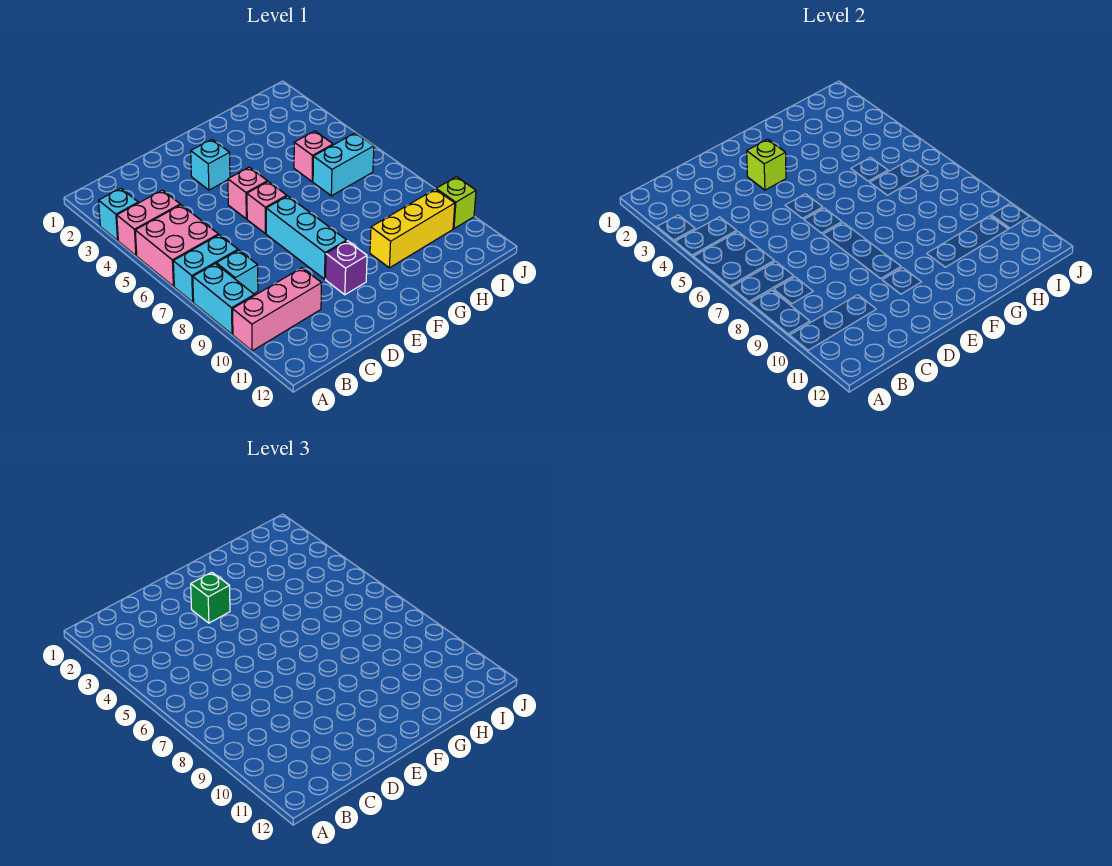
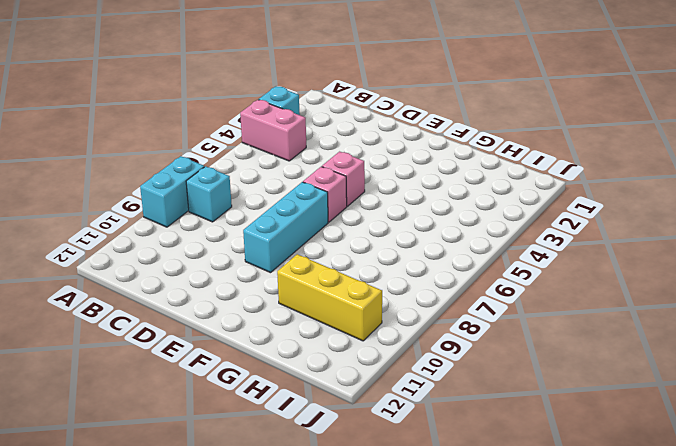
none -> pink 2x2 brick [135,205,218,286]
none -> cyan 1x2 brick [173,235,238,302]
none -> pink 1x3 brick [233,268,322,351]

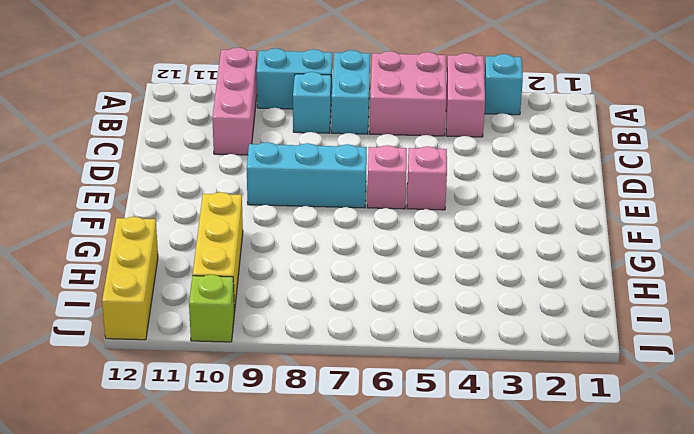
yellow 1x3 brick [102,217,158,340] -> none
none -> cyan 1x1 brick [191,139,230,190]
none -> purple 1x1 brick [326,241,367,295]
none -> pink 1x1 brick [294,131,333,182]

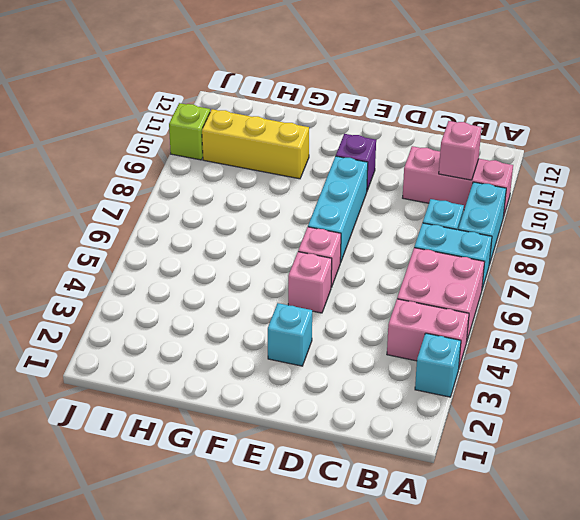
pink 1x1 brick [439,121,482,180] -> pink 1x1 brick moved to [294,131,333,182]
none -> cyan 1x2 brick [313,133,374,196]
none -> lime 1x1 brick [747,139,786,190]
none -> green 1x1 brick [191,572,230,623]

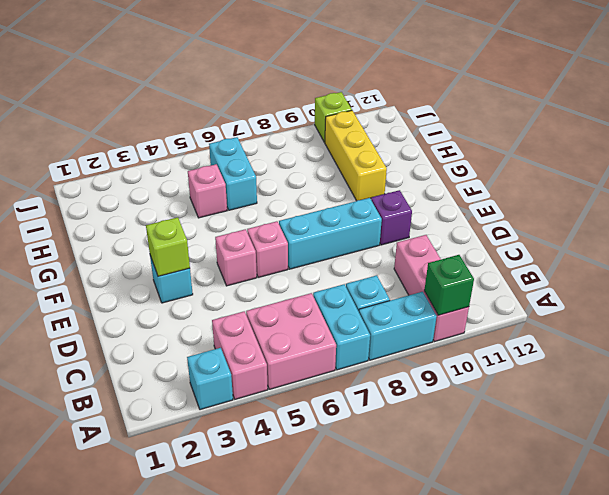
green 1x1 brick [424,255,474,315] -> green 1x1 brick moved to [191,572,230,623]

